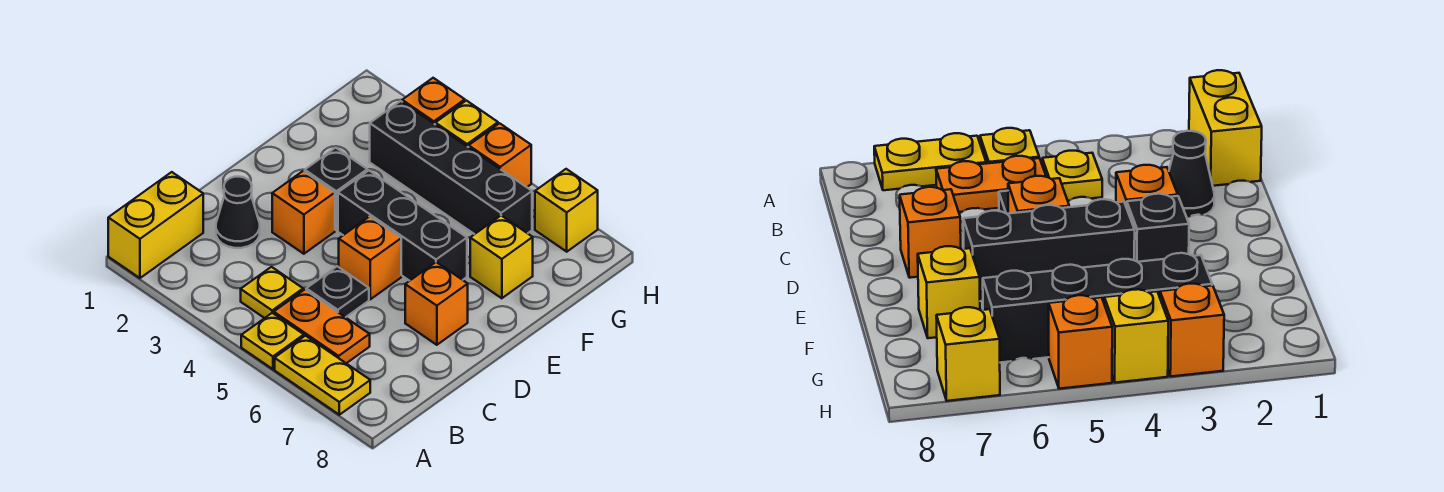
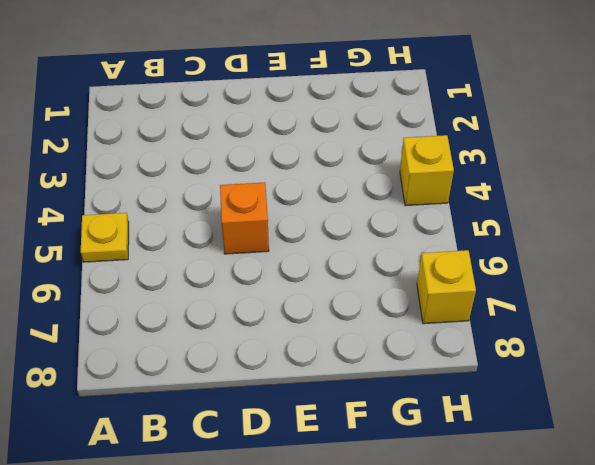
none -> yellow 1x2 brick [108,172,203,278]
none -> yellow 1x2 plate [275,336,370,415]
none -> yellow 1x1 plate [241,267,303,318]

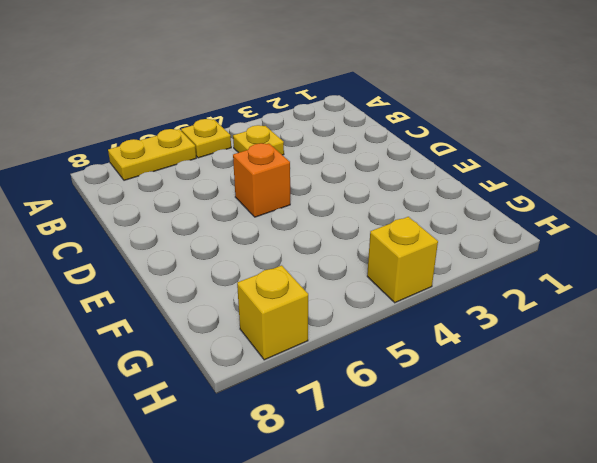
none -> yellow 1x2 brick [108,172,203,278]
none -> orange 1x2 plate [274,290,370,363]
none -> black 1x1 cone [216,177,260,248]

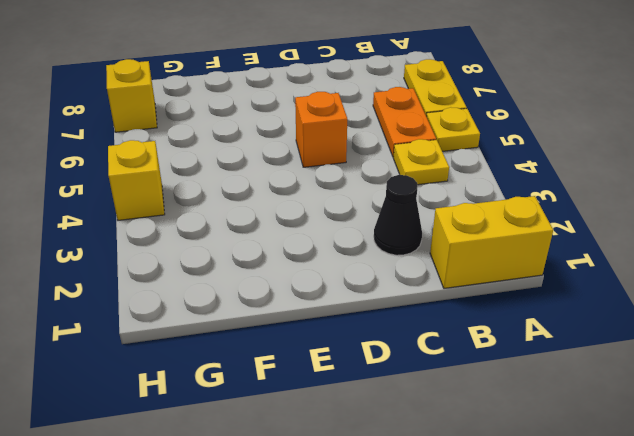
none -> black 1x1 plate [306,266,369,317]
none -> orange 1x1 brick [272,171,335,254]
none -> orange 1x1 brick [405,262,468,345]

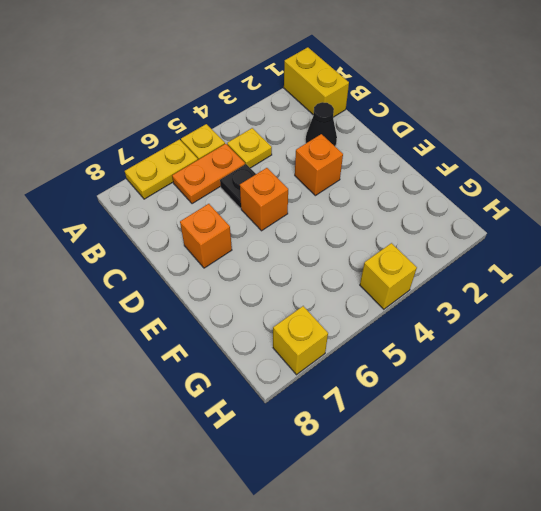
none -> black 1x1 brick [305,148,367,230]
none -> black 1x3 brick [338,171,467,281]
none -> yellow 1x1 brick [470,216,533,298]

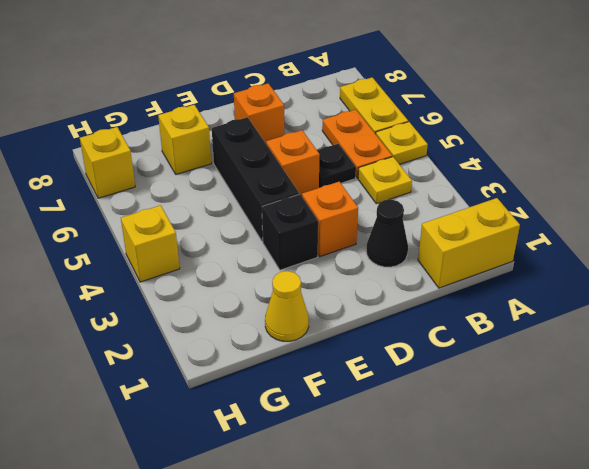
yellow 1x1 cone [265,271,309,341] -> none
none -> black 1x4 brick [370,101,532,234]
none -> orange 1x1 brick [402,78,465,124]
none -> orange 1x1 brick [469,123,531,187]

